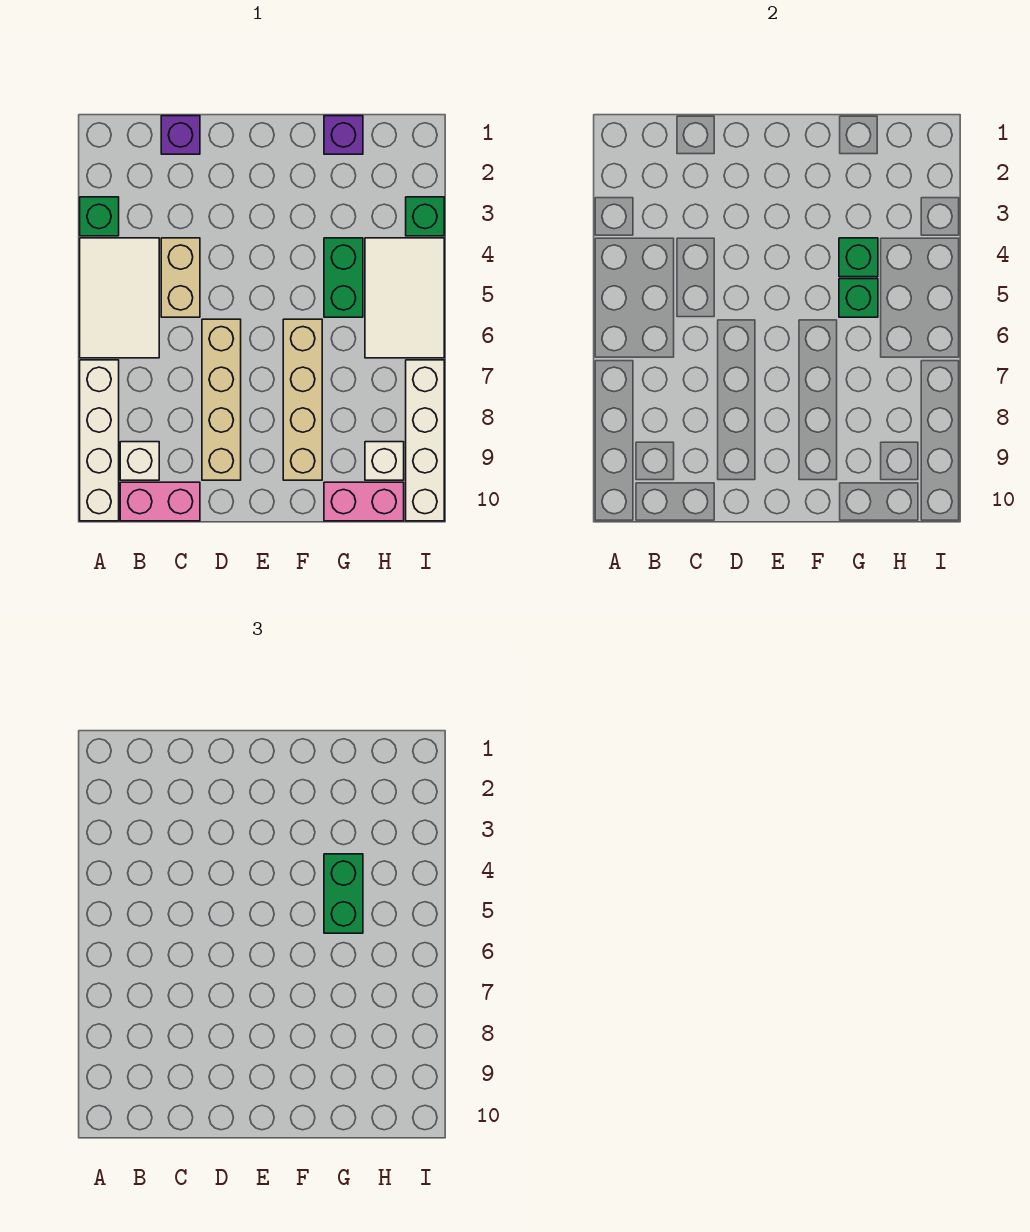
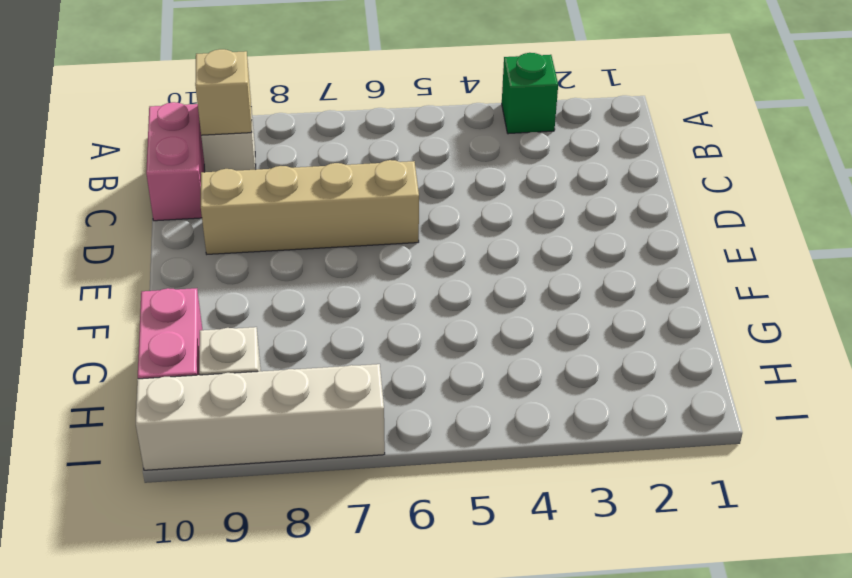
tan 1x1 brick [195,49,252,135] -> none
none -> white 2x3 tile [80,238,159,358]
none -> white 1x4 brick [80,360,119,521]
none -> purple 1x1 brick [161,116,200,154]

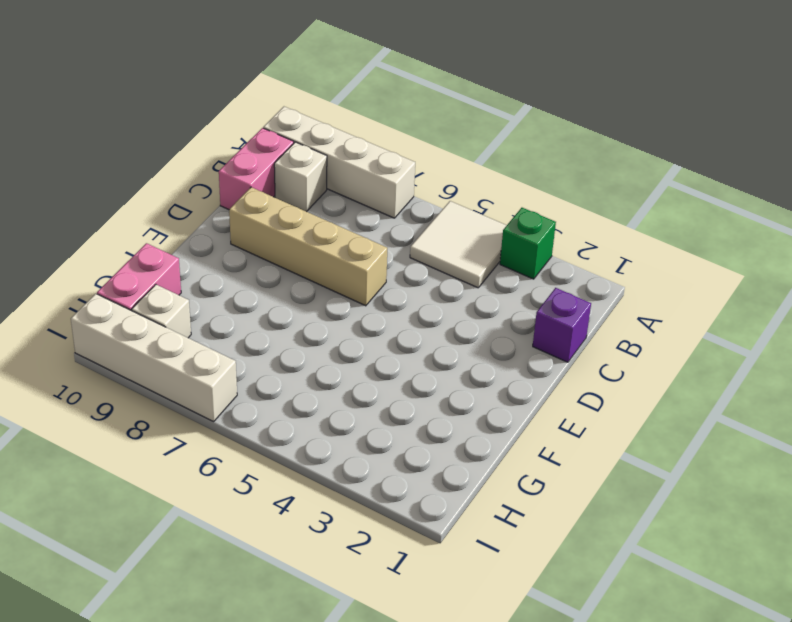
white 2x2 tile [410,201,507,288] -> white 2x3 tile [80,238,159,358]
none -> tan 1x2 brick [161,238,200,317]
none -> tan 1x4 brick [283,319,322,480]
none -> purple 1x1 brick [324,116,363,154]

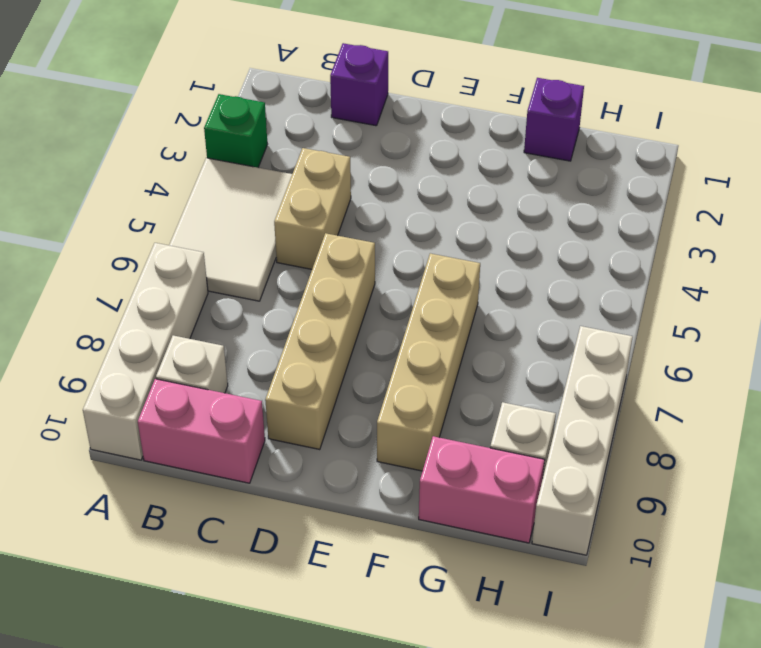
none -> green 1x2 brick [324,238,363,317]
none -> white 2x3 tile [365,238,444,358]
none -> green 1x1 brick [406,197,444,236]

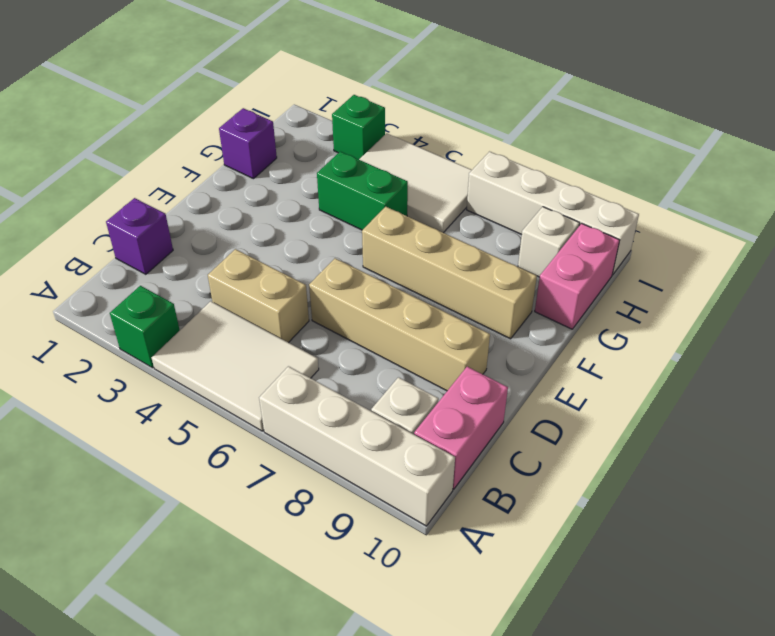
none -> green 1x1 brick [839,238,878,277]
none -> green 1x1 brick [839,279,878,317]
none -> green 1x2 brick [324,854,363,933]

